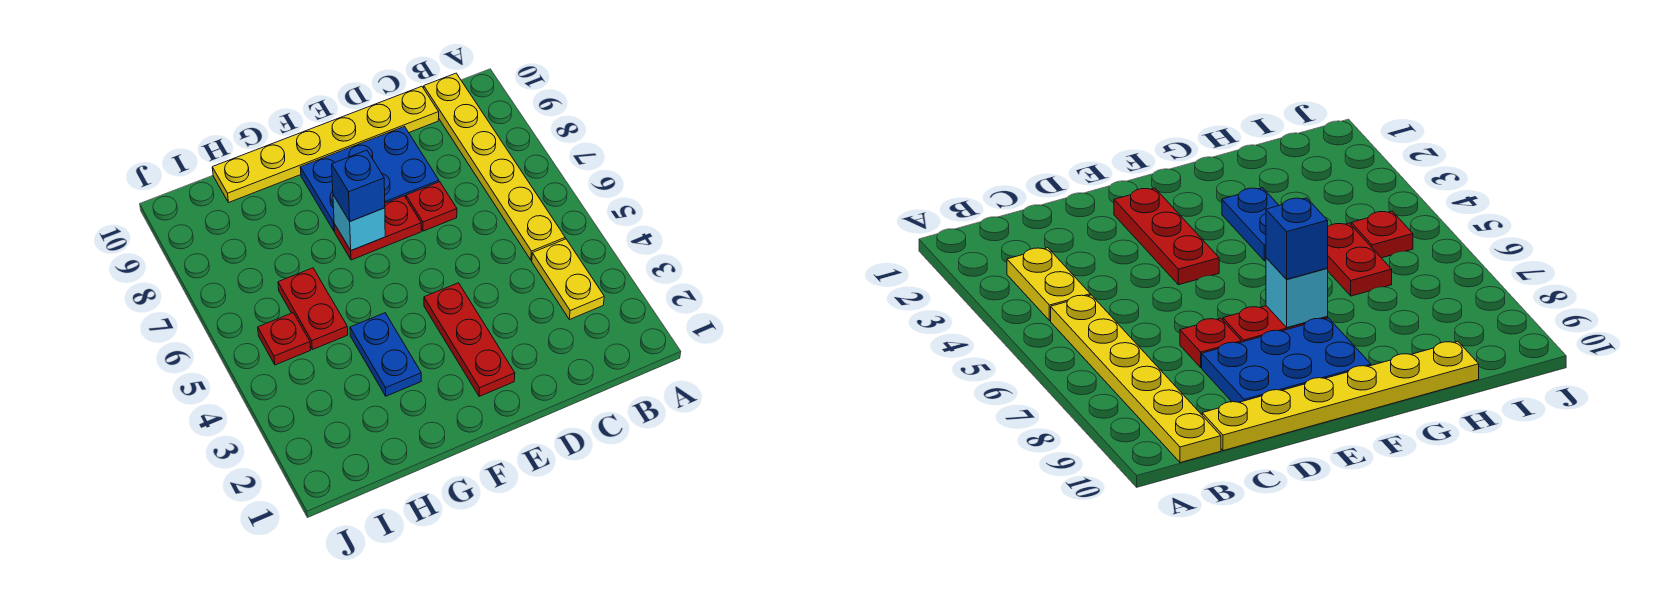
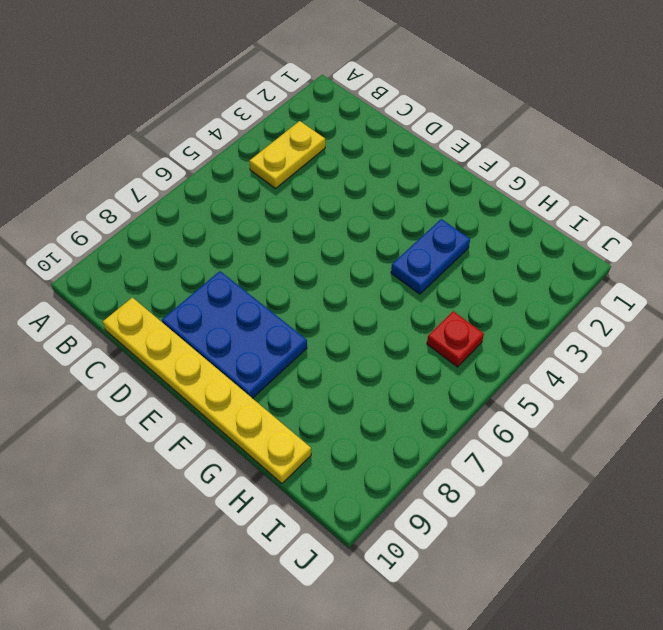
none -> yellow 1x6 plate [424,73,565,260]
none -> red 1x1 plate [406,182,457,231]
none -> red 1x3 plate [424,283,515,396]

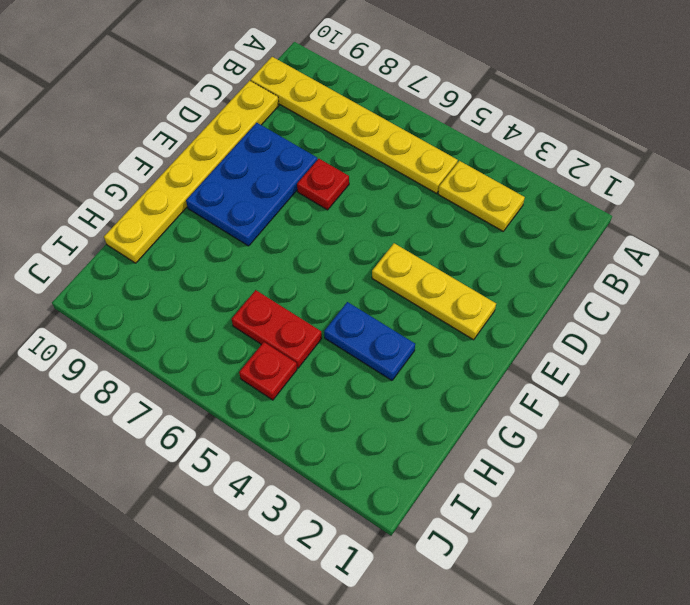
yellow 1x3 plate [372,243,496,340] -> red 1x3 plate [424,283,515,396]
none -> red 1x2 plate [334,196,421,260]
none -> cyan 1x1 brick [333,195,385,250]
none -> blue 1x1 brick [332,150,385,221]

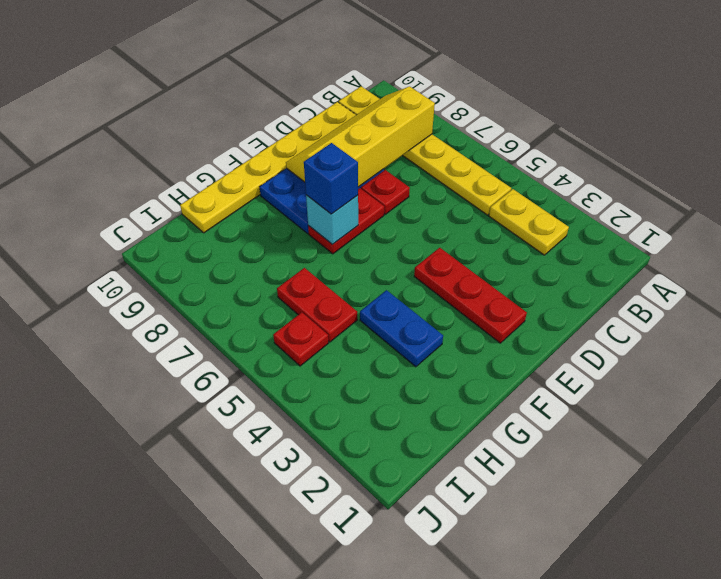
yellow 2x4 slope [286,86,435,187] -> none

